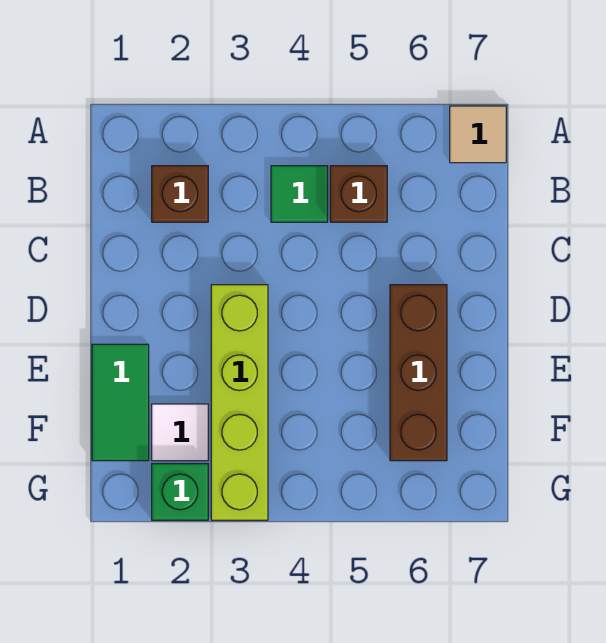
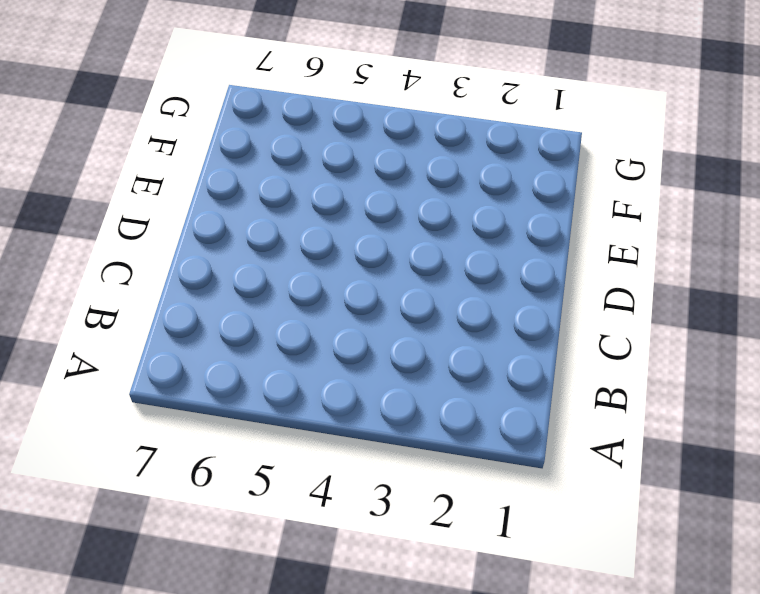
none -> tan 1x1 tile [450,106,506,163]
none -> brown 1x1 brick [152,166,208,222]

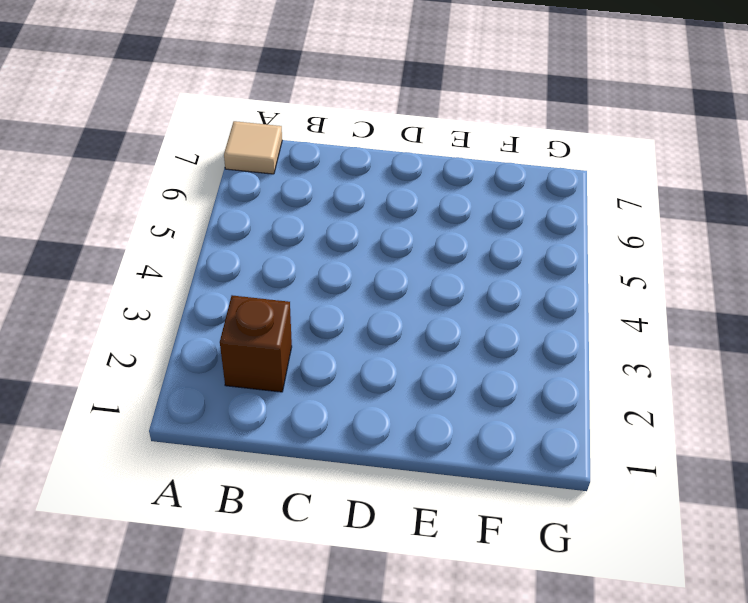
none -> green 1x1 tile [271,166,328,222]
none -> brown 1x1 brick [330,166,387,222]

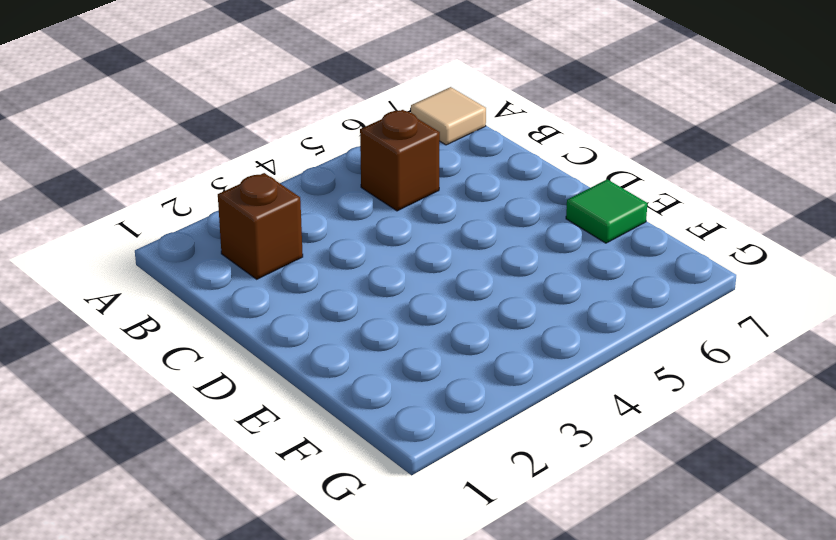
green 1x1 tile [566,179,647,243] -> green 1x1 tile moved to [271,166,328,222]
none -> lime 1x4 brick [211,285,268,520]
none -> brown 1x3 brick [390,285,447,461]

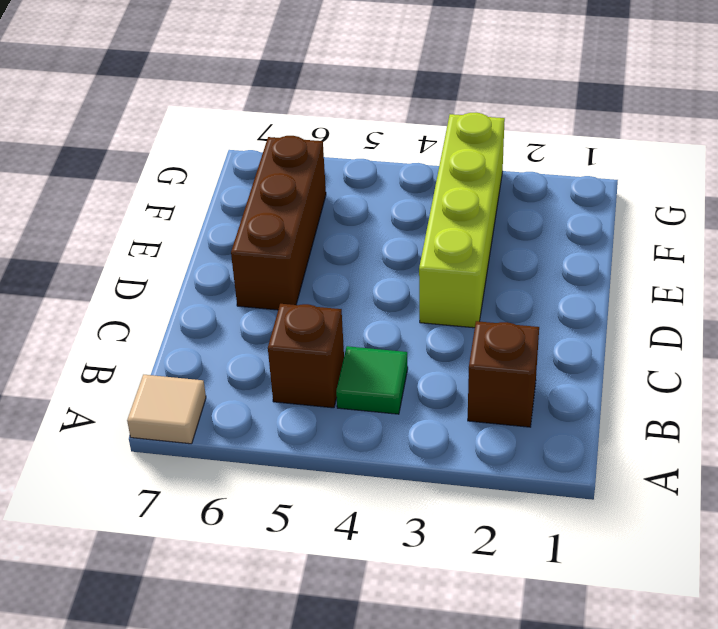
none -> green 1x2 tile [92,344,149,461]
none -> white 1x1 tile [152,404,208,461]

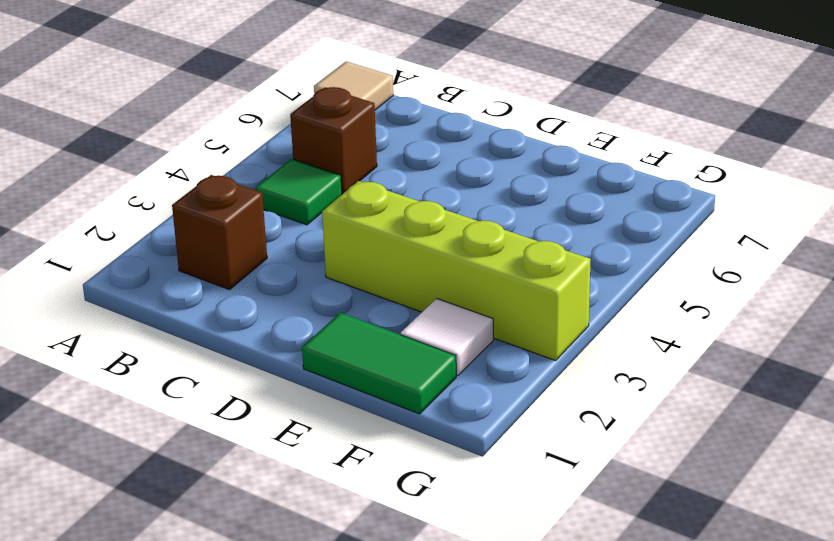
none -> brown 1x3 brick [390,285,447,461]
none -> green 1x1 brick [152,464,208,520]

